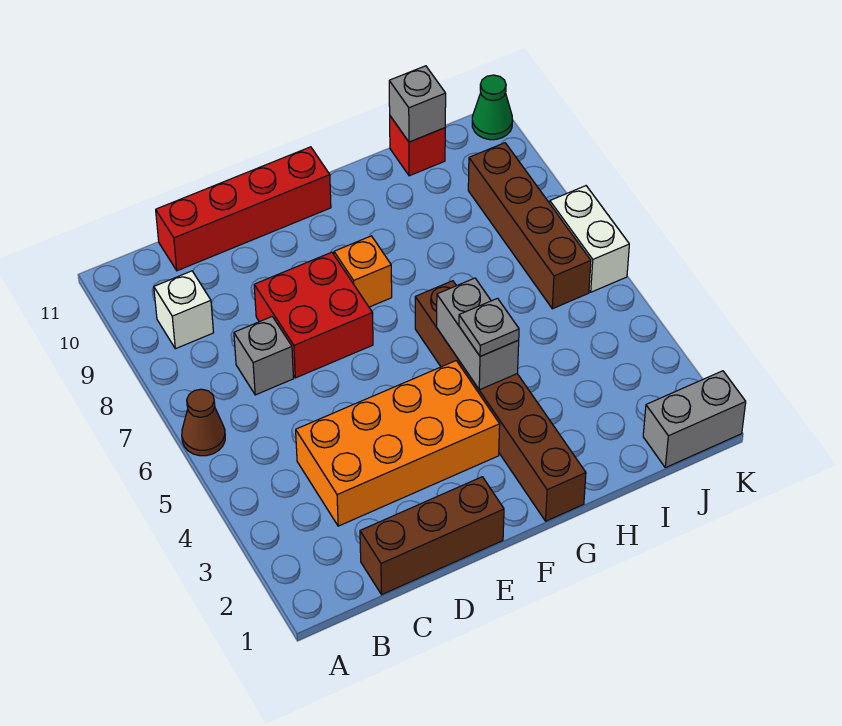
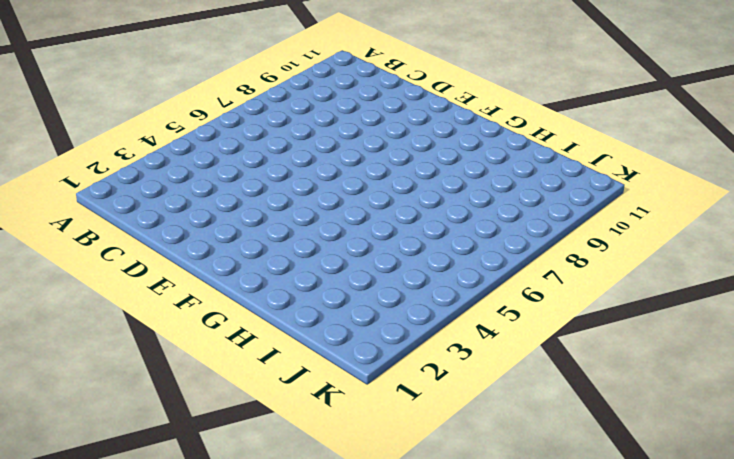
none -> brown 1x1 cone [182,389,225,456]
none -> white 1x1 brick [154,271,214,349]
none -> brown 1x3 brick [360,477,504,595]

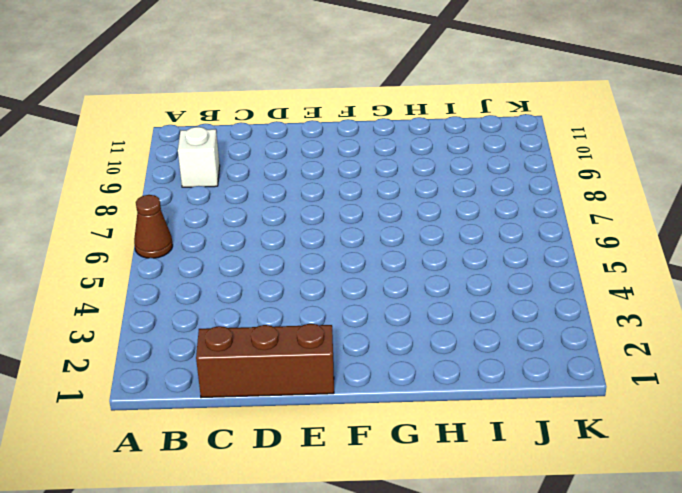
none -> orange 2x4 brick [296,361,500,526]
none -> grey 1x1 brick [234,317,294,395]
none -> red 1x4 brick [156,147,331,271]

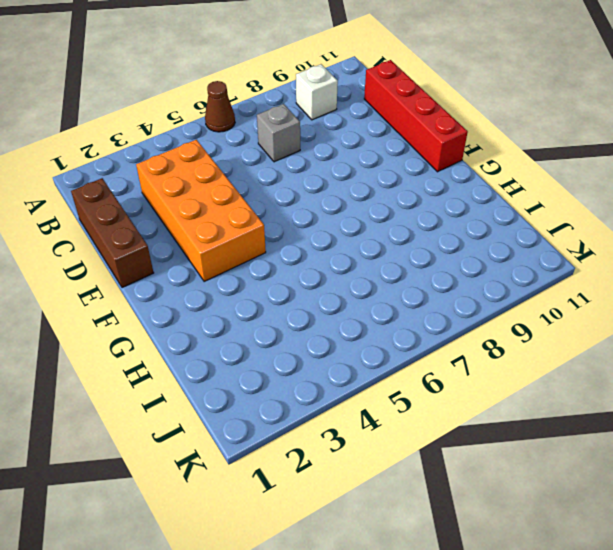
none -> red 2x2 brick [254,252,373,378]
none -> orange 1x1 brick [334,236,392,307]
none -> brown 1x6 brick [415,281,586,521]

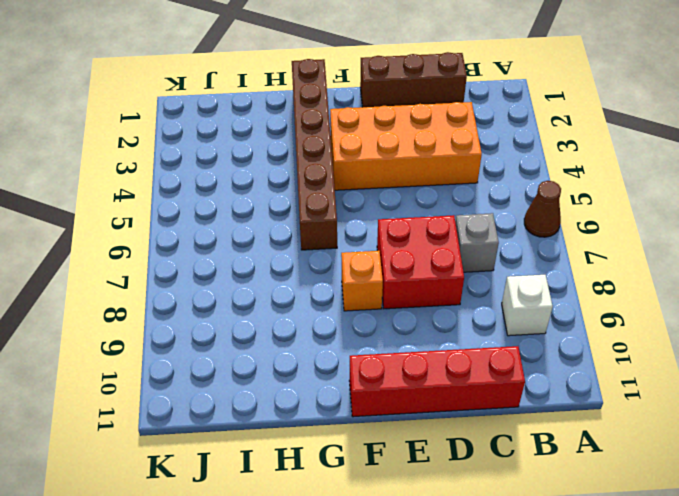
none -> red 1x1 brick [390,116,445,176]
none -> grey 1x2 brick [643,371,746,468]
none -> brown 1x4 brick [468,143,591,309]

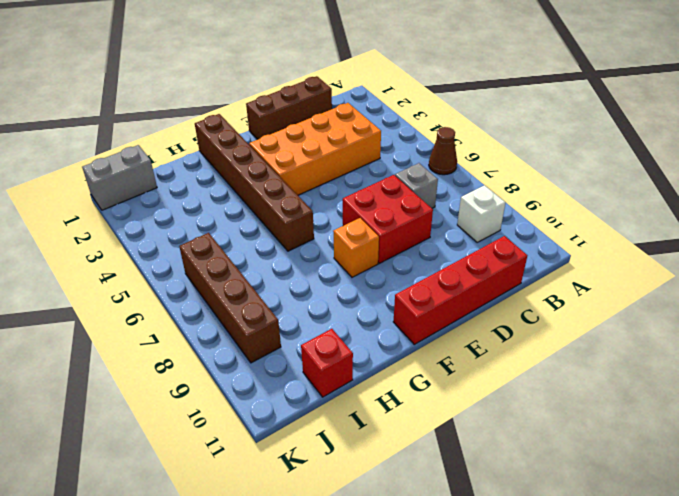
none -> white 1x2 brick [550,186,629,292]
none -> green 1x1 cone [472,75,513,140]
none -> grey 1x2 brick [437,278,519,390]

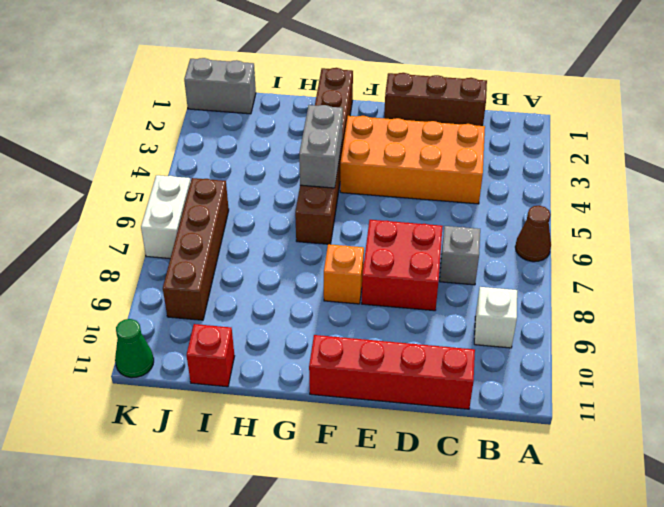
none -> grey 1x1 brick [389,66,446,142]
none -> grey 1x1 plate [459,298,519,356]

